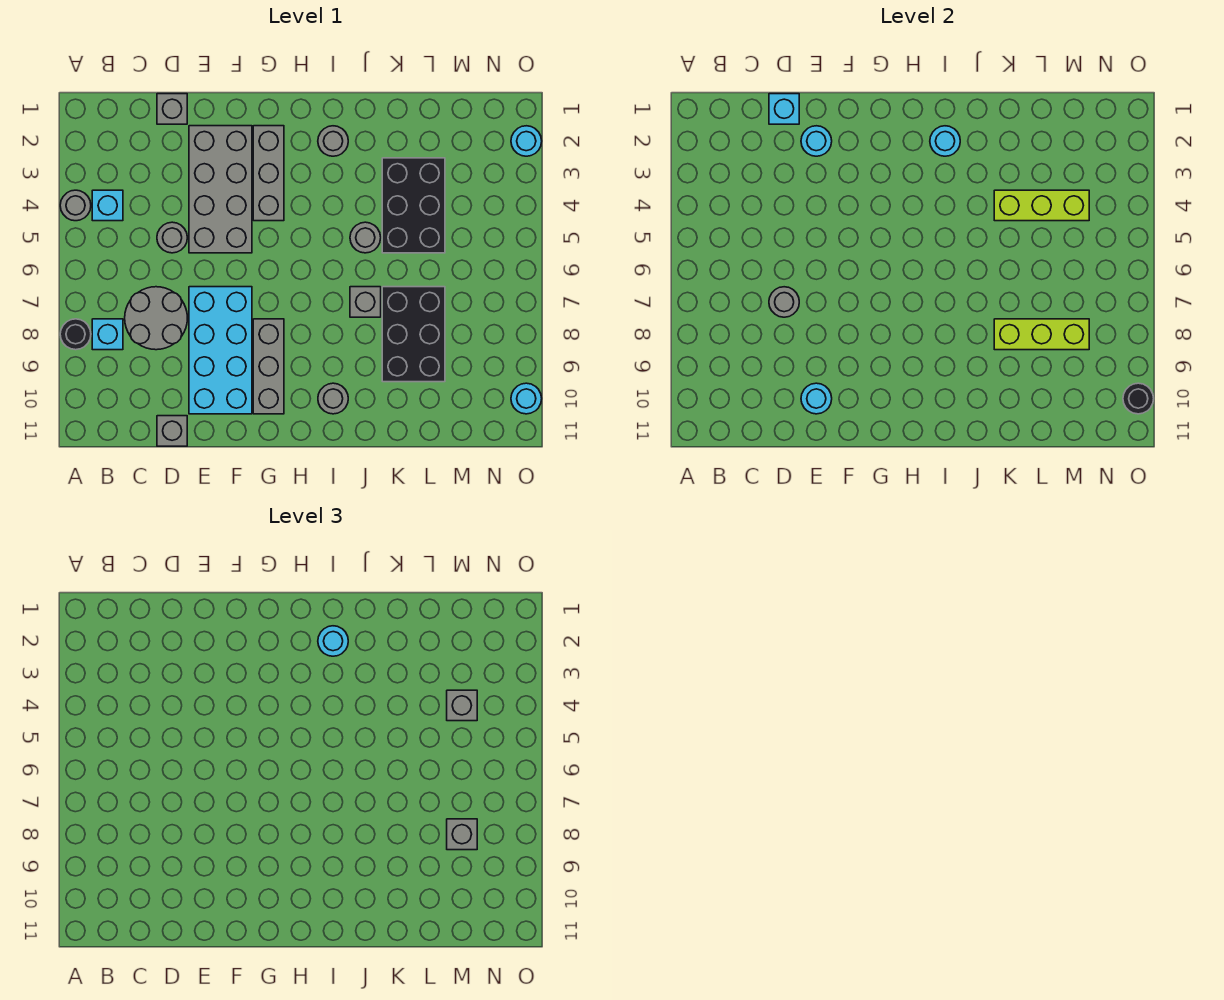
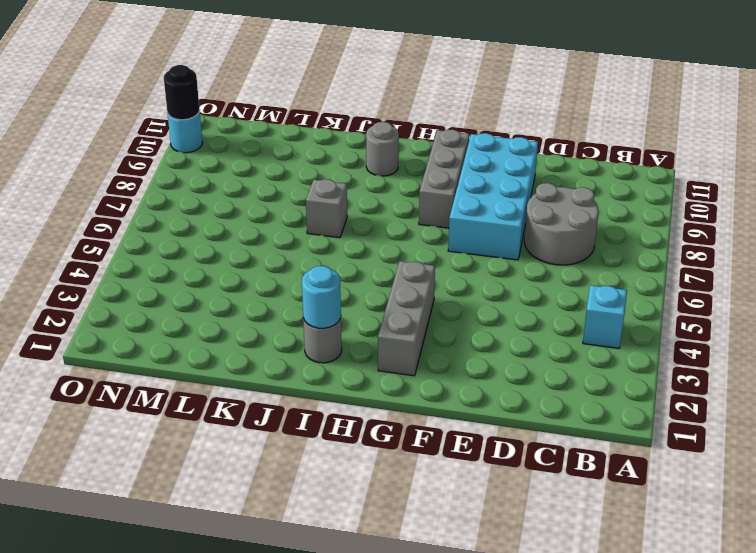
none -> grey 1x1 round brick [60,190,91,221]
none -> black 1x1 round brick [60,319,91,350]
none -> cyan 1x1 brick [92,319,123,350]
none -> grey 1x1 brick [157,94,187,124]

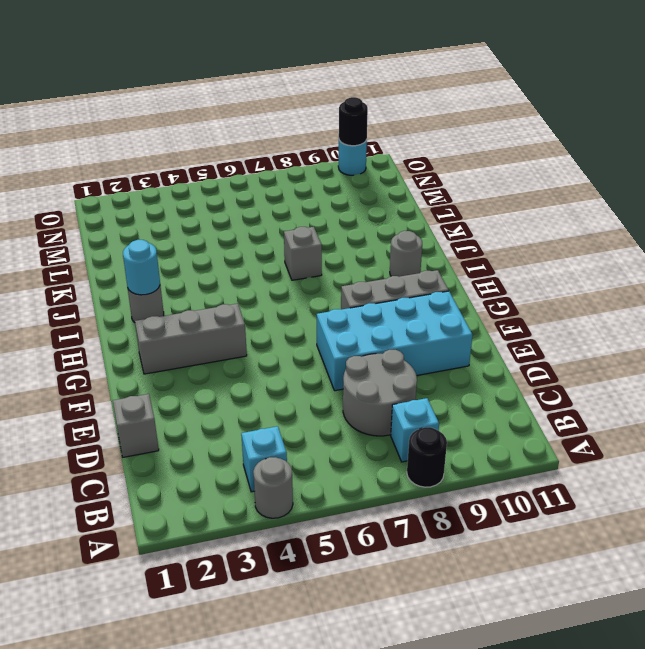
none -> grey 1x1 round brick [157,222,187,253]
none -> grey 1x1 brick [157,416,187,446]
none -> grey 2x4 brick [189,126,252,253]
none -> grey 1x1 round brick [350,222,381,253]

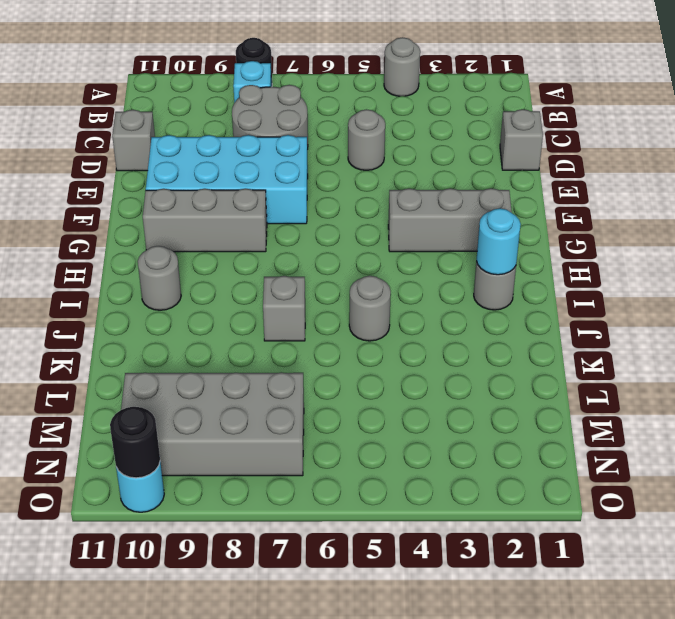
grey 2x4 brick [121,372,304,476] -> grey 2x4 brick moved to [189,126,252,253]
none -> cyan 1x1 brick [92,190,123,221]
none -> black 2x3 brick [382,158,445,253]
none -> black 2x3 brick [382,287,445,382]
none -> cyan 1x1 round brick [511,126,542,156]

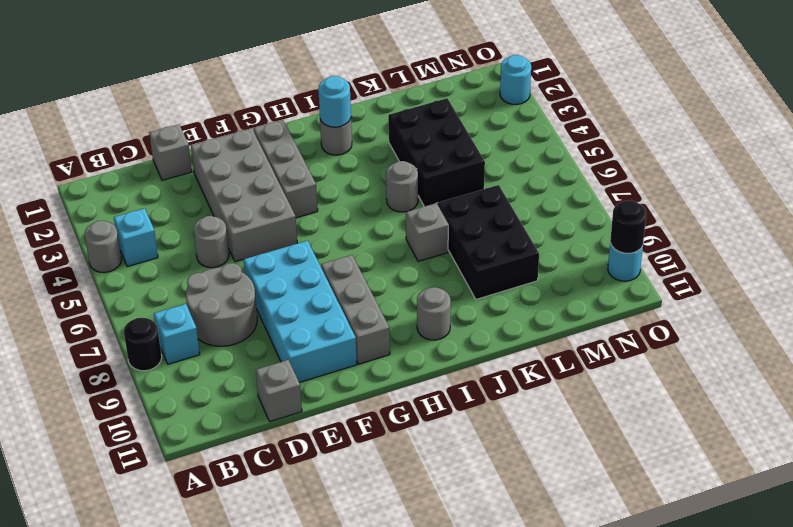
none -> cyan 1x1 brick [769,94,799,124]
none -> grey 1x1 round brick [769,287,799,317]
none -> cyan 1x1 round brick [801,126,832,156]
none -> cyan 1x1 round brick [801,383,832,414]

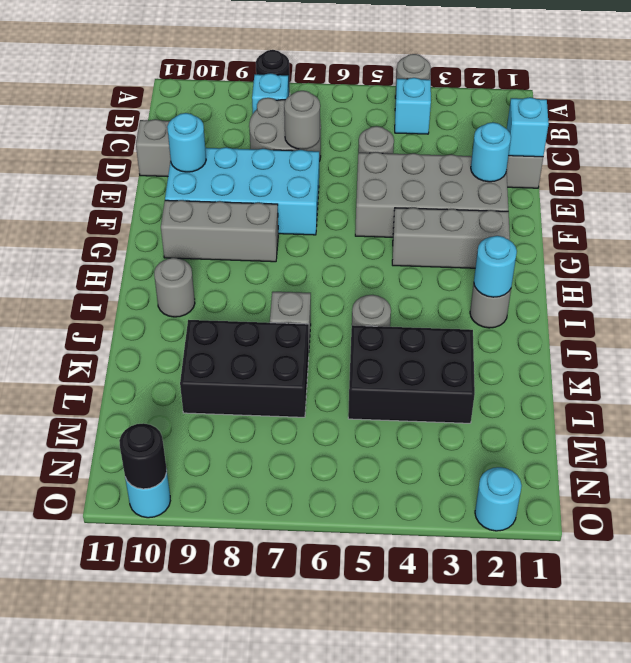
none -> lime 1x3 brick [994,190,1089,221]
none -> lime 1x3 brick [994,319,1089,350]
none -> cyan 1x1 round brick [318,626,348,656]
none -> grey 1x1 brick [447,690,477,721]

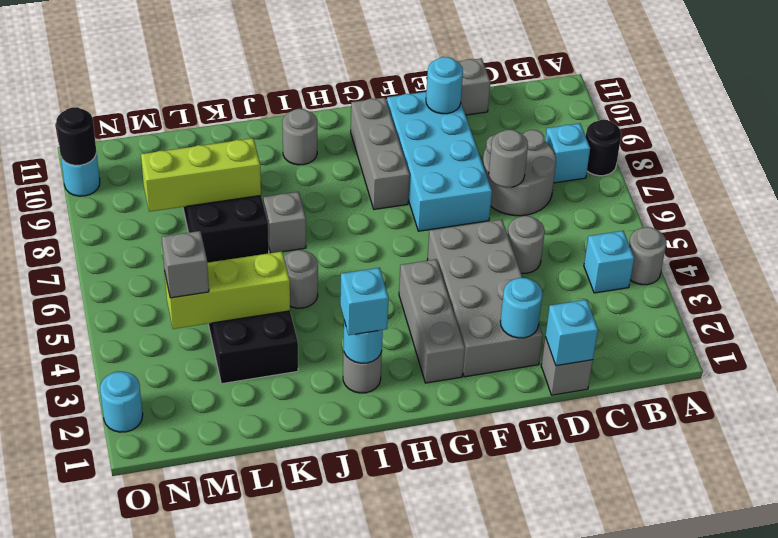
cyan 1x1 brick [340,268,389,335] -> cyan 1x1 round brick [318,626,348,656]
none -> grey 1x1 brick [447,819,477,850]

